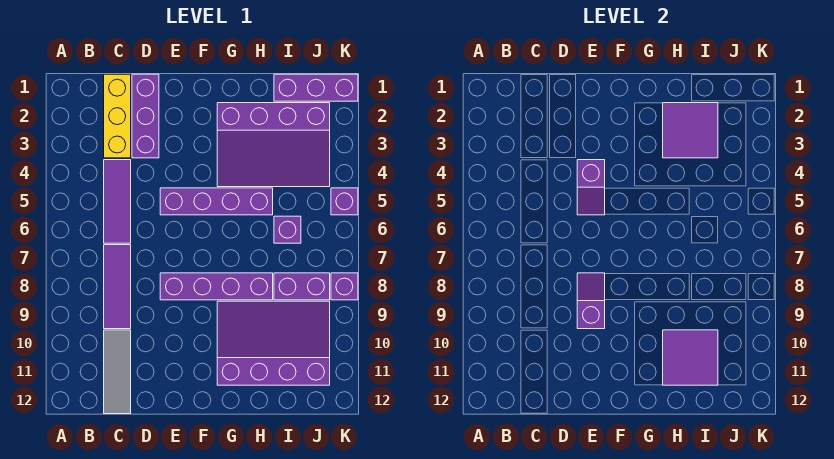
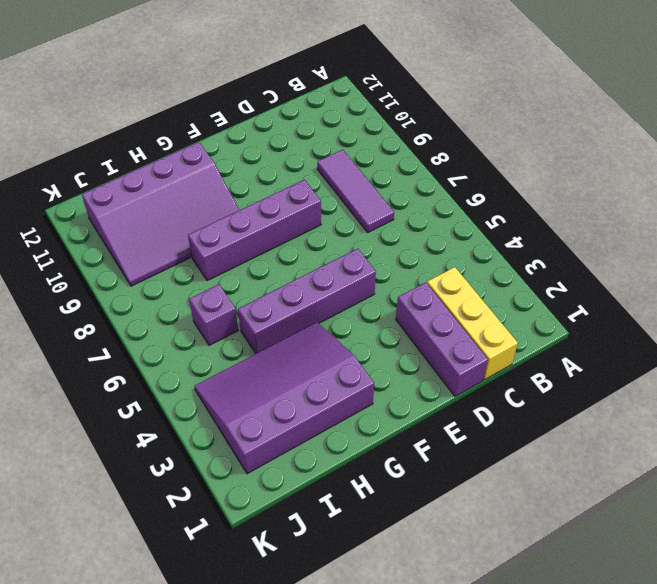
none -> purple 1x3 tile [104,160,131,243]
none -> grey 1x3 tile [104,330,131,414]
none -> purple 1x3 brick [274,74,358,101]

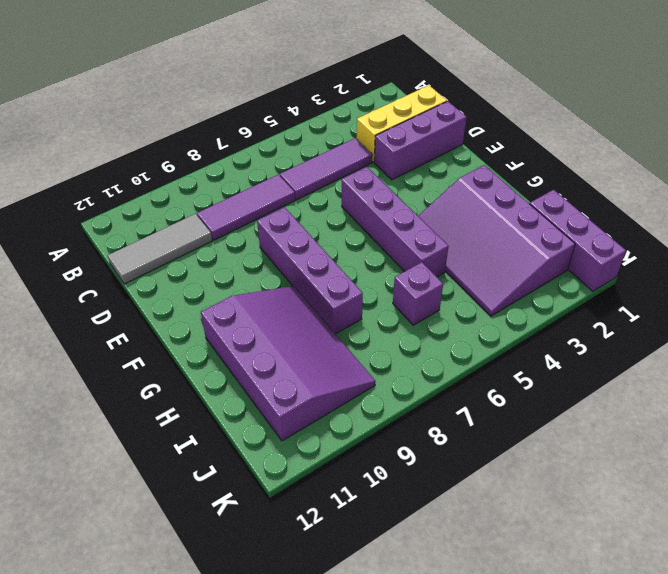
none -> purple 1x2 brick [274,273,330,300]
none -> purple 1x1 brick [331,188,358,215]
none -> purple 1x1 brick [331,273,358,300]

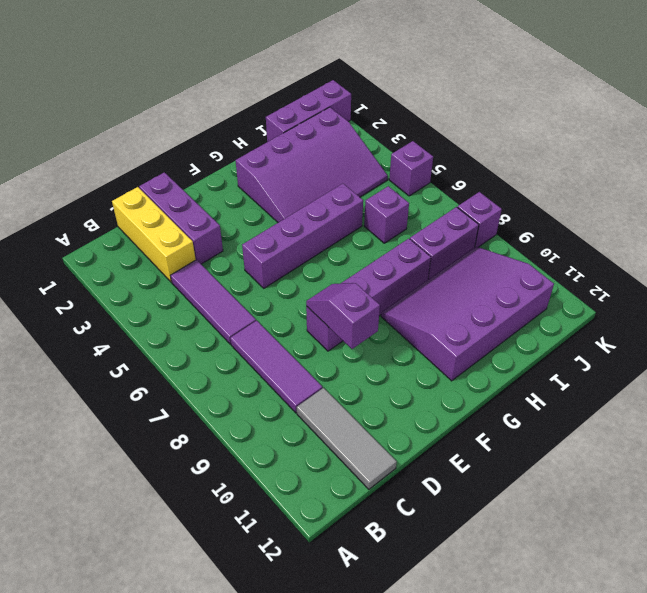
none -> purple 1x2 slope [577,160,605,215]
none -> purple 2x2 tile [663,103,718,158]
none -> purple 2x2 tile [663,330,718,385]

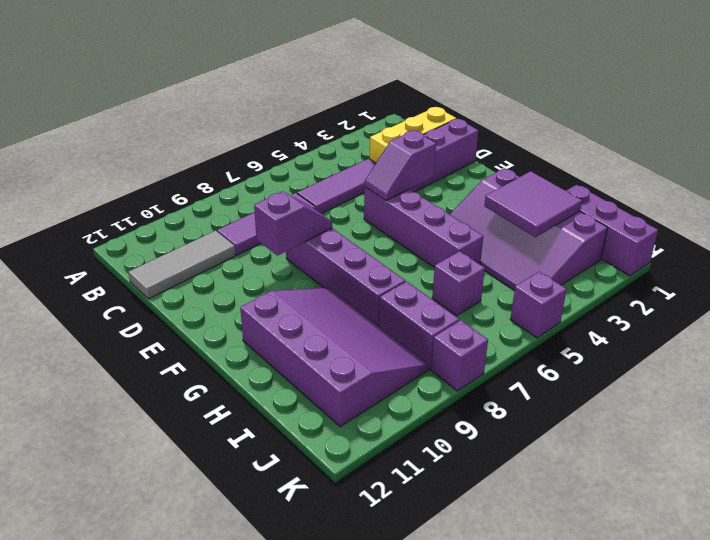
none -> purple 2x2 tile [663,330,718,385]

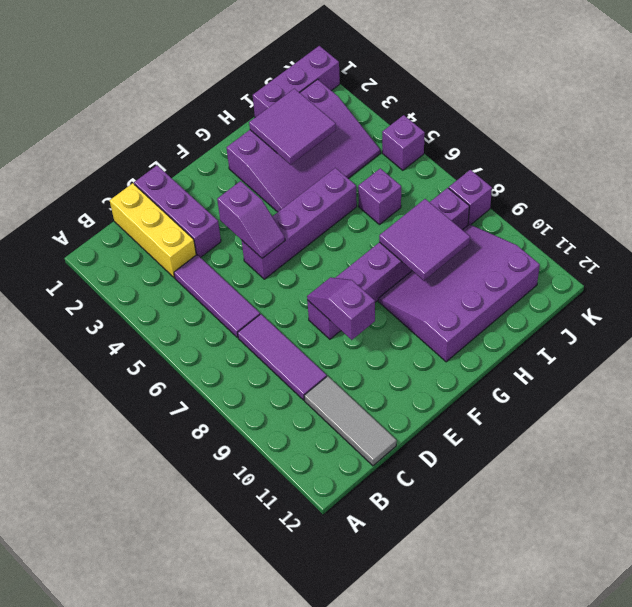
purple 2x2 tile [379,199,470,281] -> purple 2x2 tile moved to [663,330,718,385]

